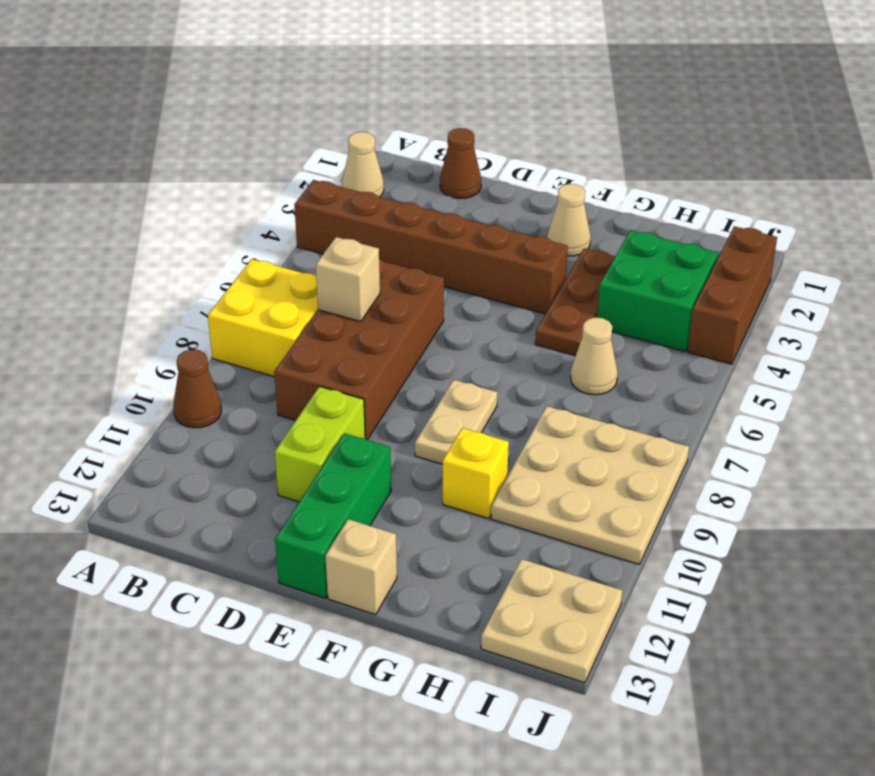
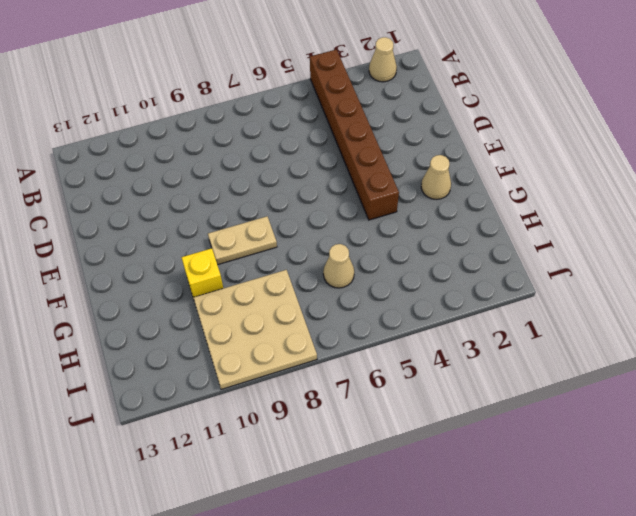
none -> yellow 2x2 brick [208,259,318,377]
none -> brown 1x1 cone [173,349,221,428]
none -> brown 1x1 cone [440,128,481,199]

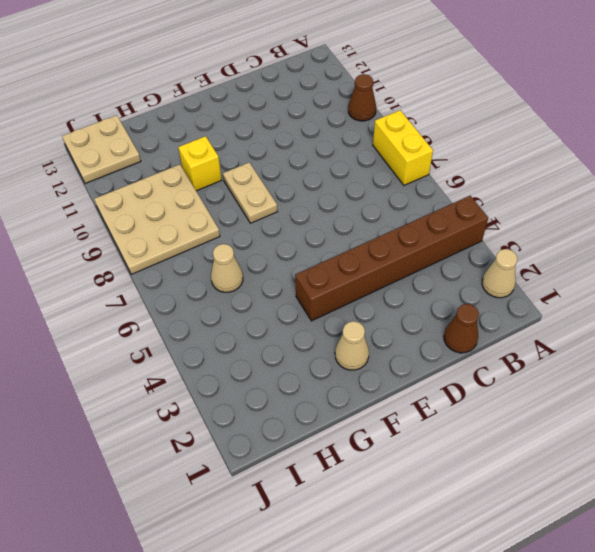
yellow 1x2 brick [373,110,433,185] -> yellow 2x2 brick [208,259,318,377]
none -> brown 2x4 brick [274,259,444,440]
none -> lime 1x2 brick [275,386,365,502]
none -> green 1x3 brick [275,433,391,598]

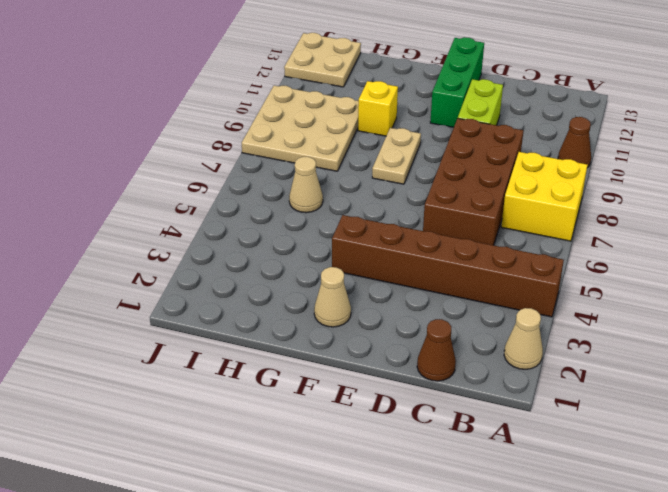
none -> tan 1x1 brick [325,519,397,615]
none -> brown 1x3 plate [535,249,615,356]
none -> green 2x2 brick [597,231,718,352]

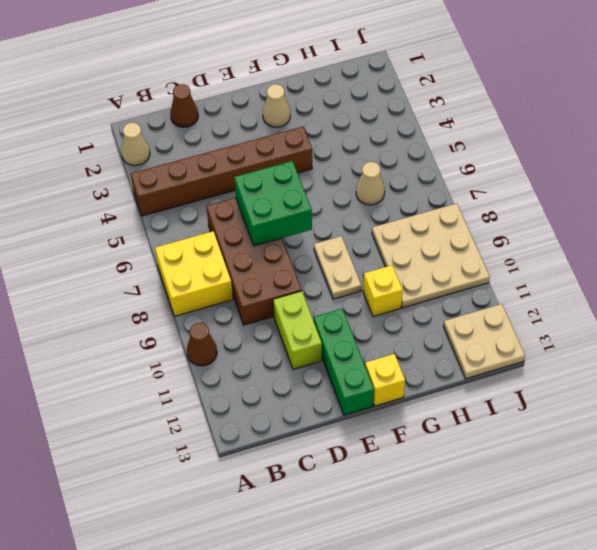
green 2x2 brick [234,161,312,246] -> green 2x2 brick moved to [597,231,718,352]
yellow 1x1 brick [365,354,405,406] -> tan 1x1 brick [325,519,397,615]
none -> brown 1x3 plate [535,249,615,356]
none -> brown 1x3 brick [688,226,777,364]
none -> tan 1x1 brick [316,237,380,322]

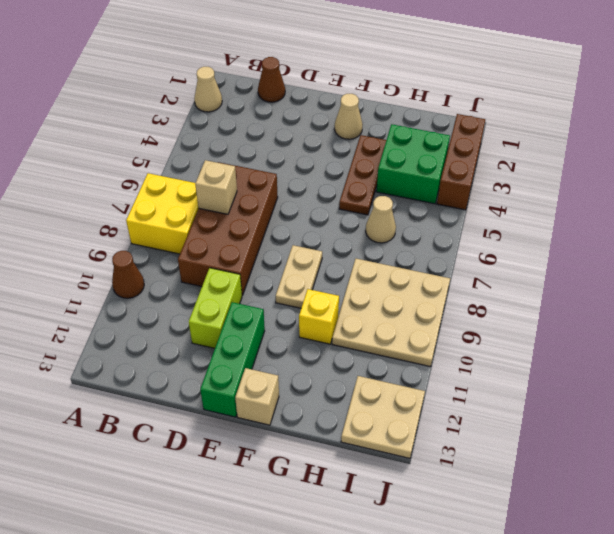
none -> brown 1x6 brick [294,180,568,314]

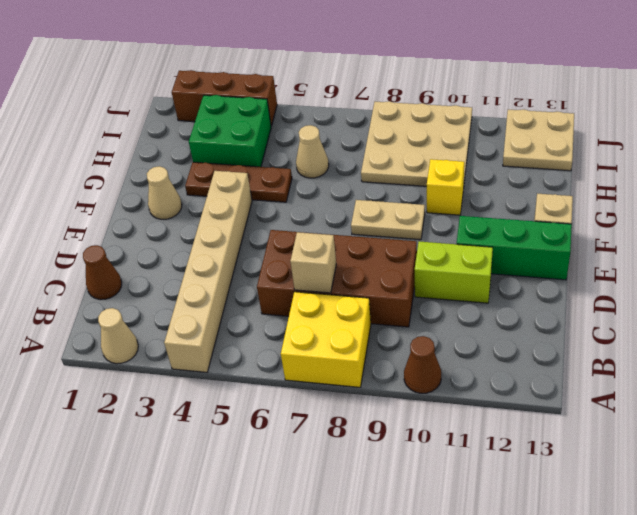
tan 1x6 brick [164,171,252,372] -> brown 1x6 brick [294,180,568,314]

